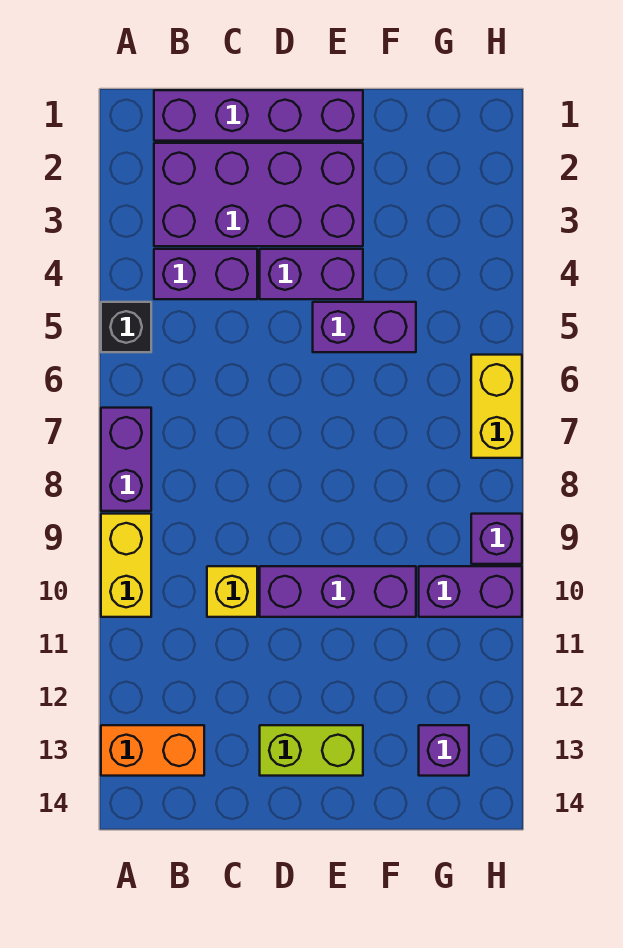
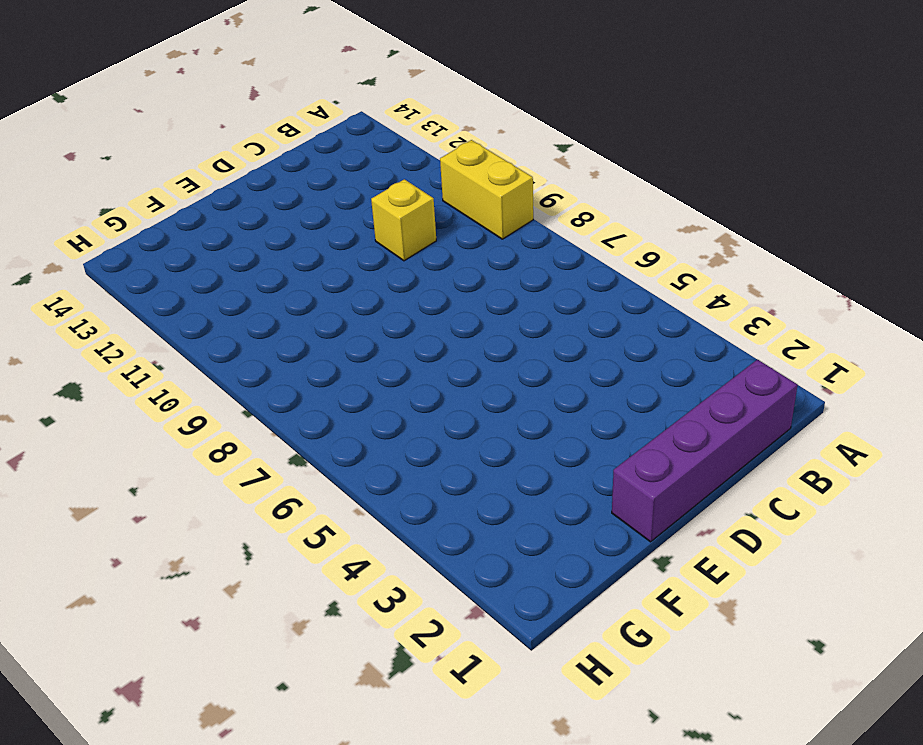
none -> black 1x1 brick [101,302,151,352]
none -> purple 1x2 brick [101,408,151,511]
none -> orange 1x2 brick [101,725,204,776]

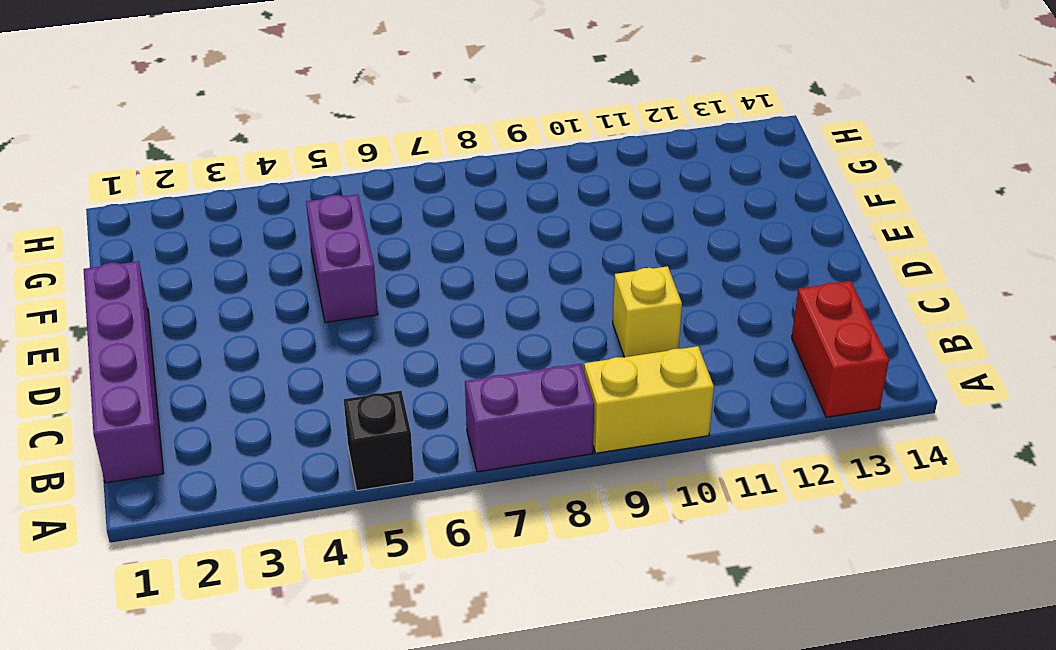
red 1x2 brick [792,281,889,417] -> orange 1x2 brick [101,725,204,776]
none -> purple 2x4 brick [154,143,363,246]
none -> purple 1x2 brick [154,249,257,299]
none -> purple 1x2 brick [260,249,363,299]

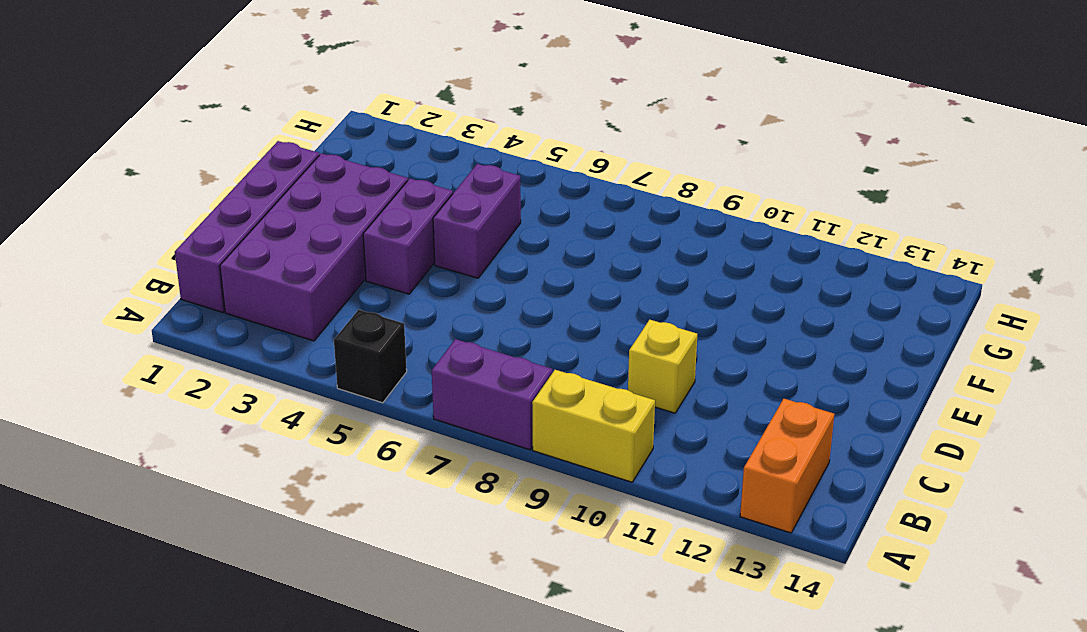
none -> purple 1x2 brick [154,249,257,299]
none -> purple 1x3 brick [260,566,416,617]
none -> lime 1x2 brick [260,725,363,776]

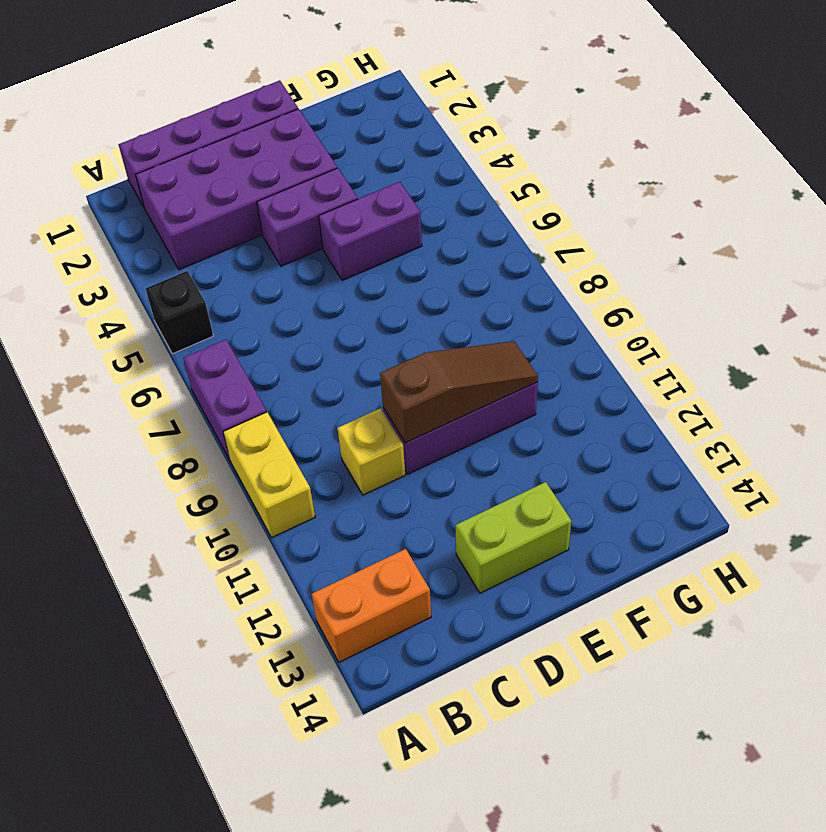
brown 1x3 slope [380,341,538,443] -> none
none -> purple 1x2 brick [154,249,257,299]
none -> purple 1x2 brick [419,566,522,617]
none -> purple 1x1 brick [419,725,469,776]

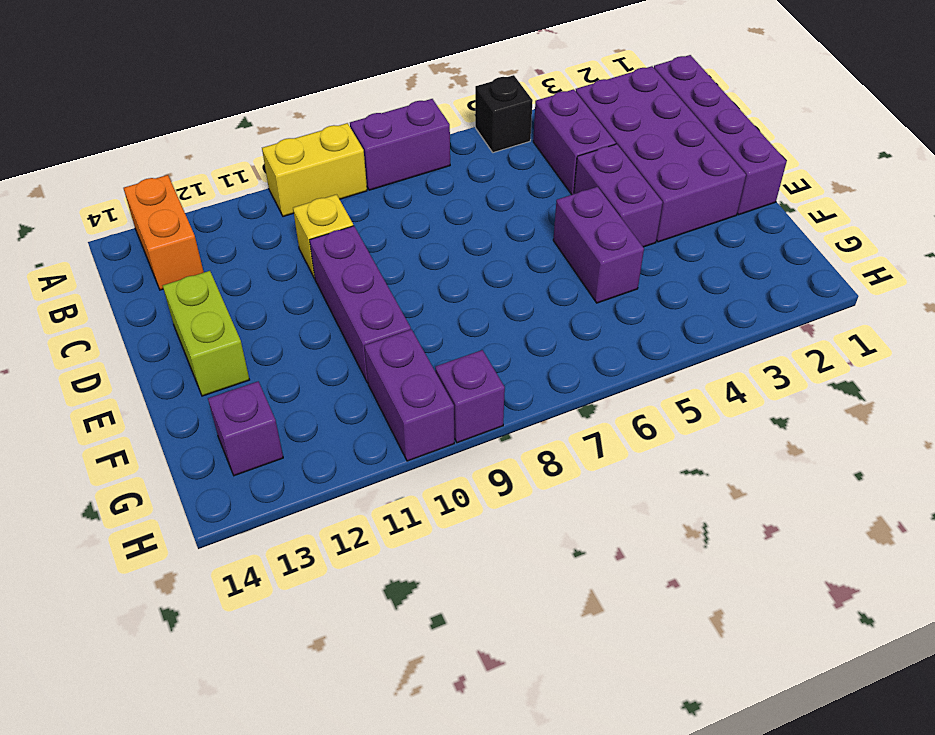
none -> yellow 1x2 brick [471,355,522,458]

